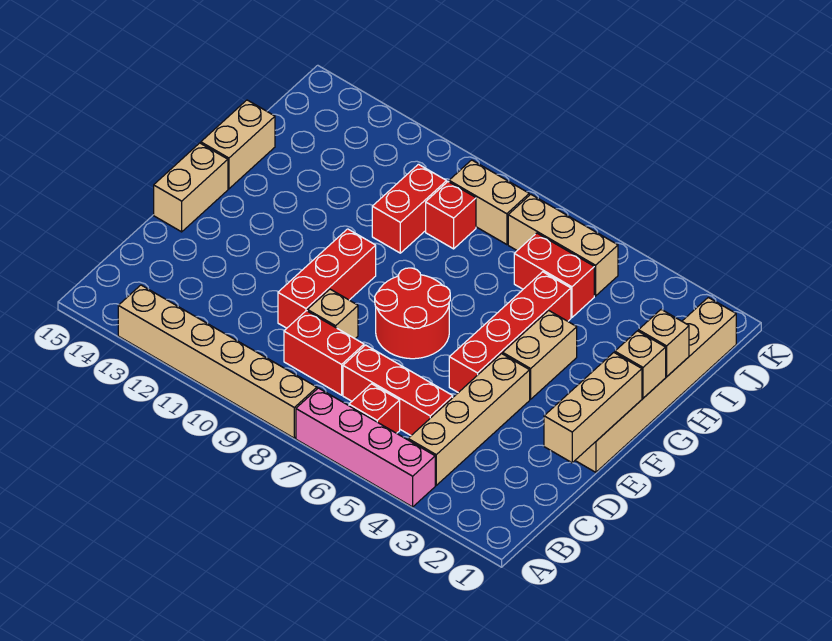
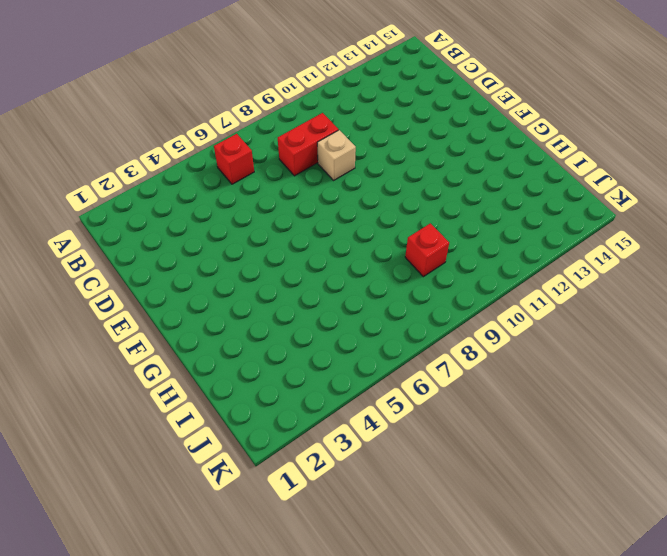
none -> pink 1x4 brick [296,388,435,507]
none -> tan 1x6 brick [118,285,317,438]
none -> tan 1x4 brick [408,354,530,485]

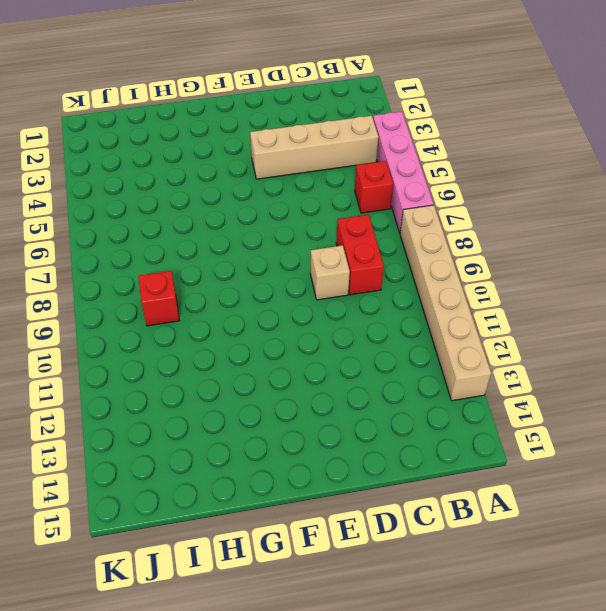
none -> red 1x3 brick [343,345,453,435]
none -> red 1x3 brick [278,229,376,328]
none -> tan 1x6 brick [575,297,736,472]

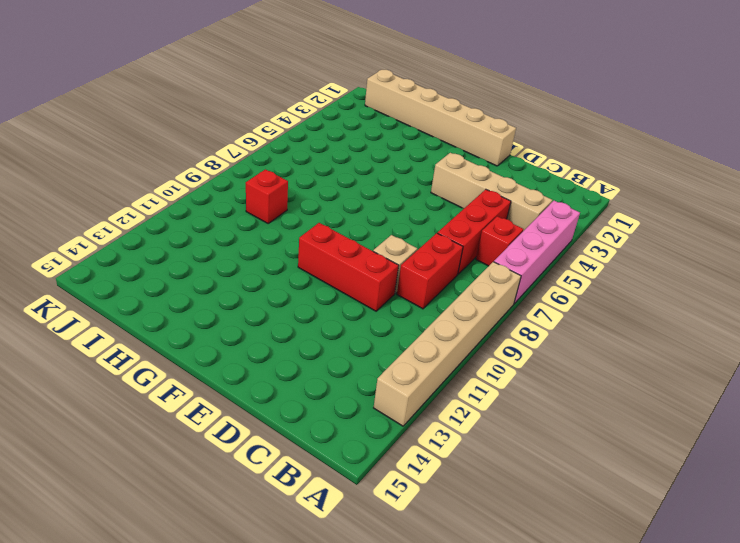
none -> red 1x4 brick [449,272,571,393]
none -> red 2x2 round brick [375,268,450,359]
none -> tan 1x2 brick [154,143,228,232]

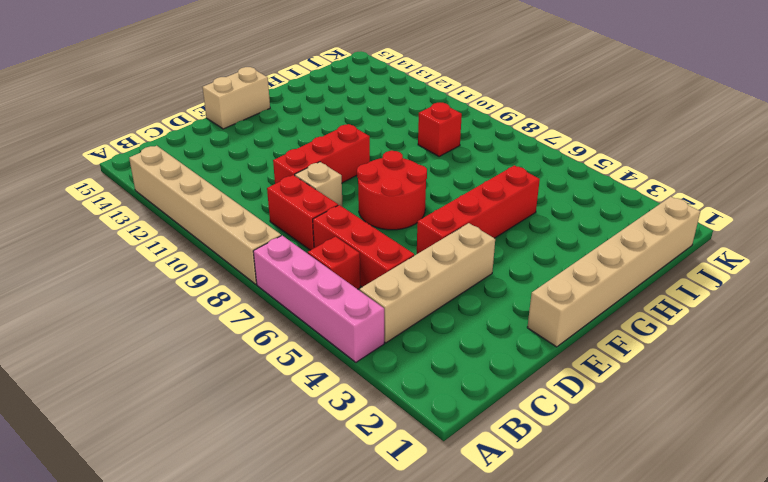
none -> tan 1x2 brick [503,310,577,399]
none -> tan 1x2 brick [201,100,275,189]
none -> red 1x2 brick [372,164,447,253]

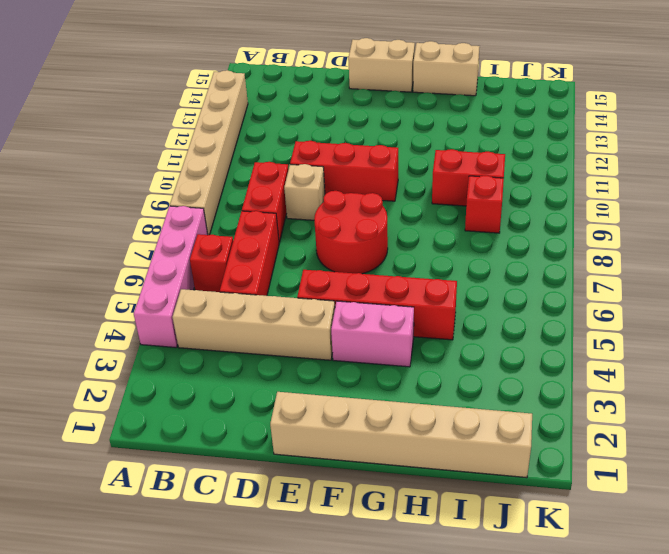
pink 1x2 brick [331,301,414,367] -> tan 1x2 brick [503,310,577,399]
none -> red 1x2 brick [514,233,594,318]
none -> tan 1x3 brick [508,194,618,296]
none -> tan 1x2 brick [449,160,529,245]

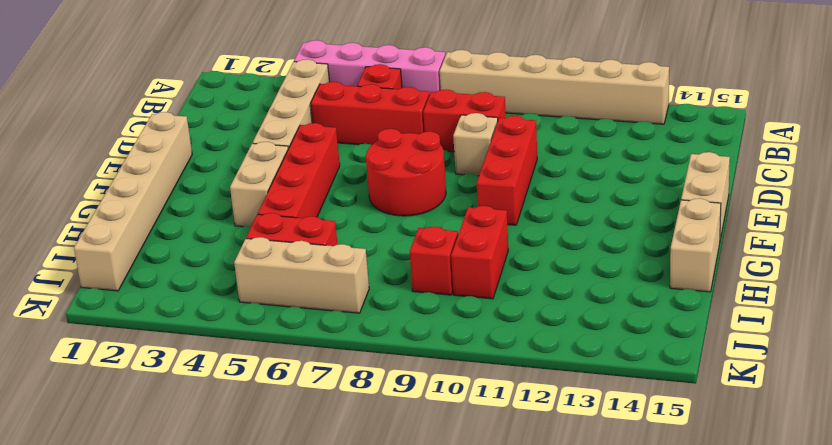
none -> tan 1x2 brick [449,160,529,245]
none -> tan 1x3 brick [544,353,642,463]
none -> tan 1x1 brick [615,331,666,398]

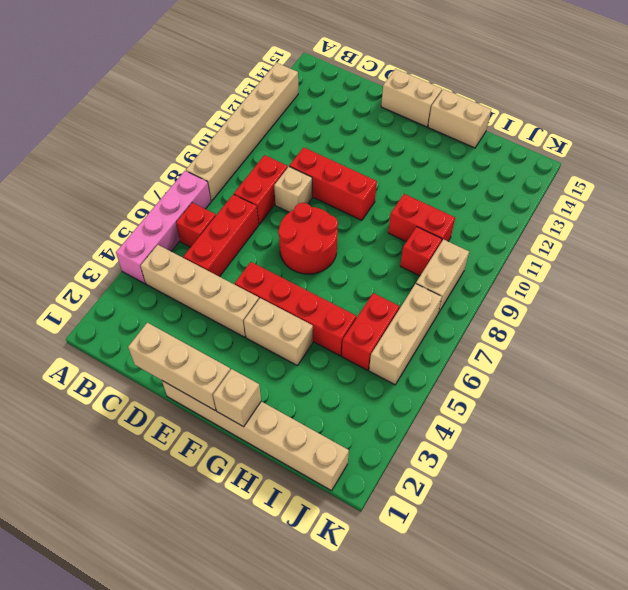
none -> tan 1x1 brick [639,310,689,377]

